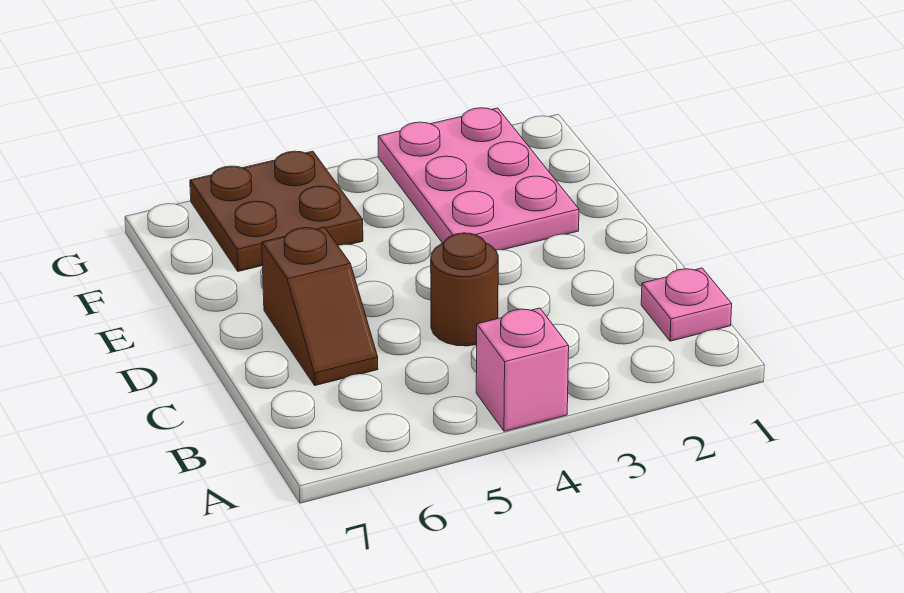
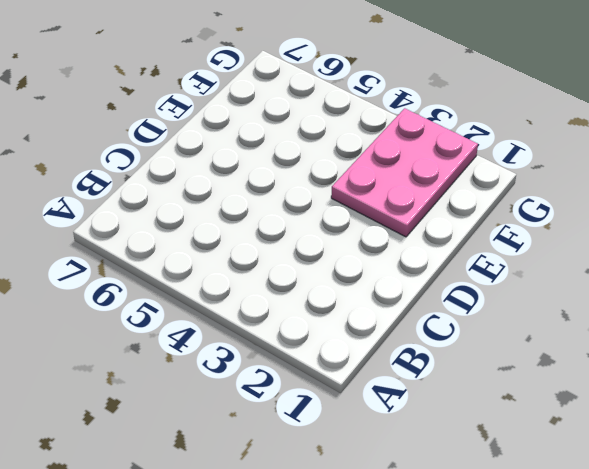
none -> pink 1x1 brick [476,308,569,431]
none -> pink 1x1 plate [641,268,732,341]

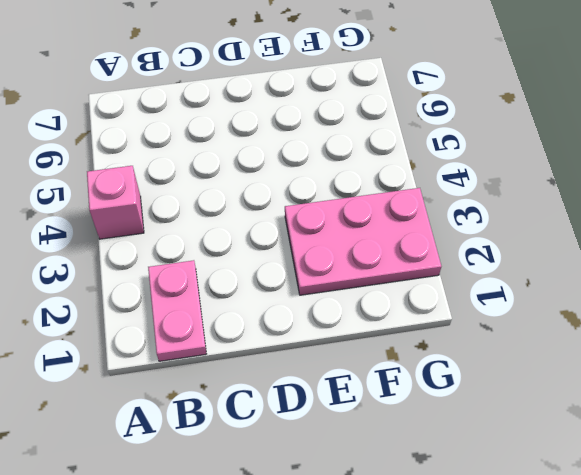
pink 1x2 plate [148,260,206,361] -> pink 1x1 plate [641,268,732,341]
none -> brown 1x1 round brick [431,233,498,346]
none -> brown 1x2 slope [262,227,378,385]

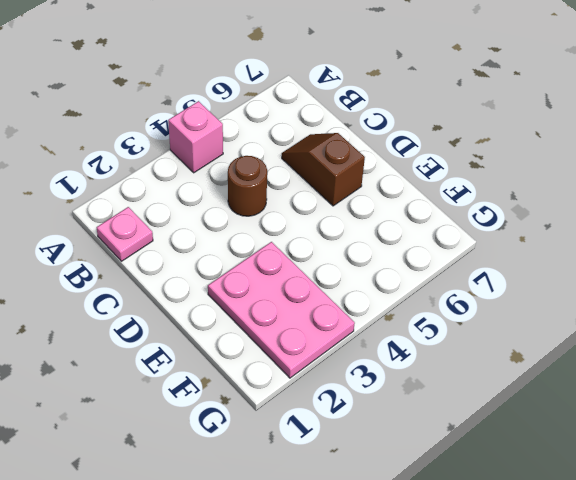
none -> brown 2x2 plate [190,151,363,271]

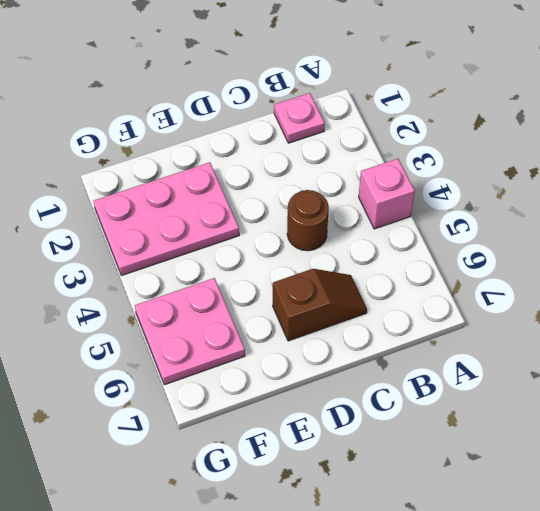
pink 2x2 plate [135,278,245,385] -> brown 2x2 plate [190,151,363,271]

